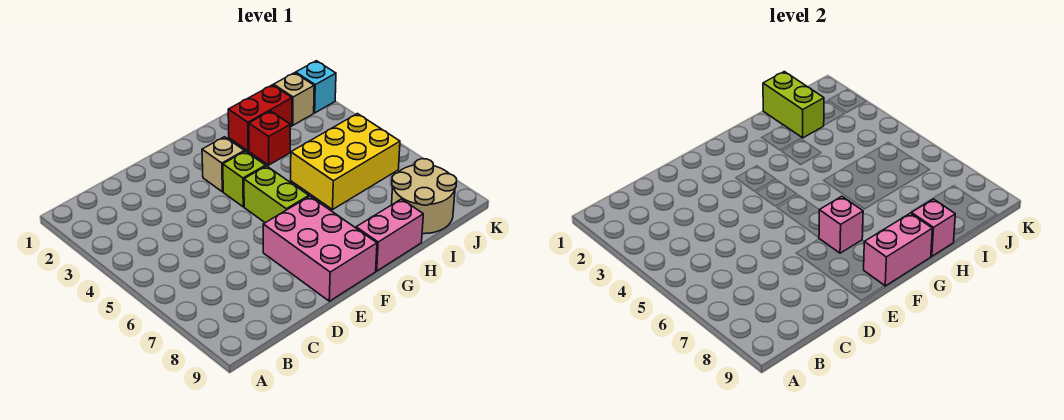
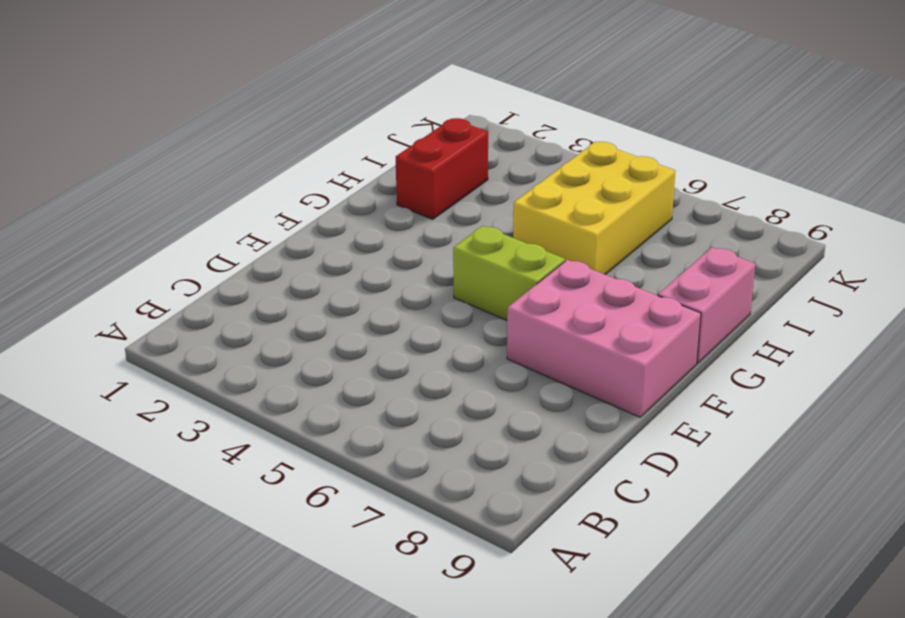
none -> tan 1x1 brick [202,137,244,192]
none -> lime 1x1 brick [223,151,265,207]
none -> red 1x1 brick [249,111,290,165]

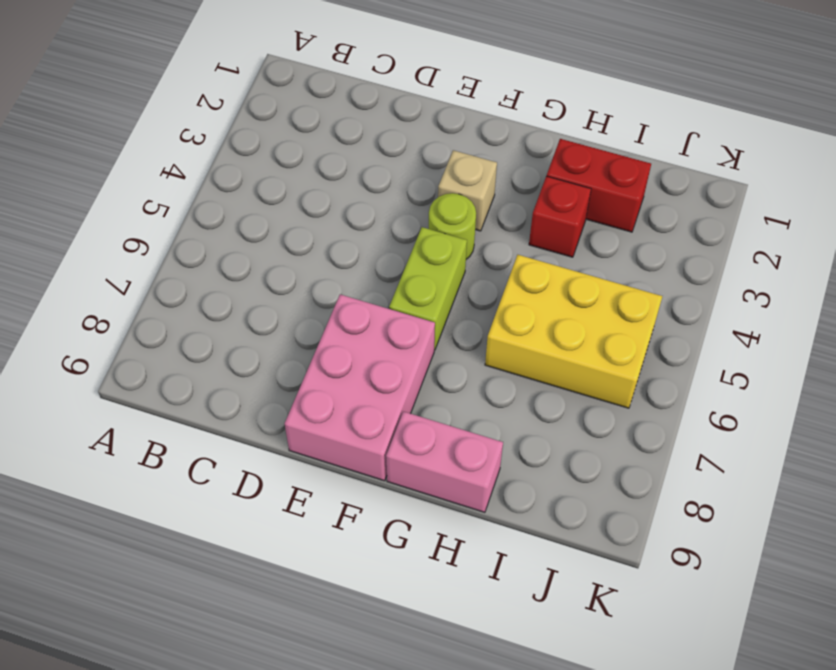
lime 1x1 round brick [429,193,476,259] -> lime 1x1 brick [223,151,265,207]
none -> tan 2x2 round brick [392,159,457,234]
none -> tan 1x1 brick [274,73,314,125]
none -> cyan 1x1 brick [296,61,336,113]

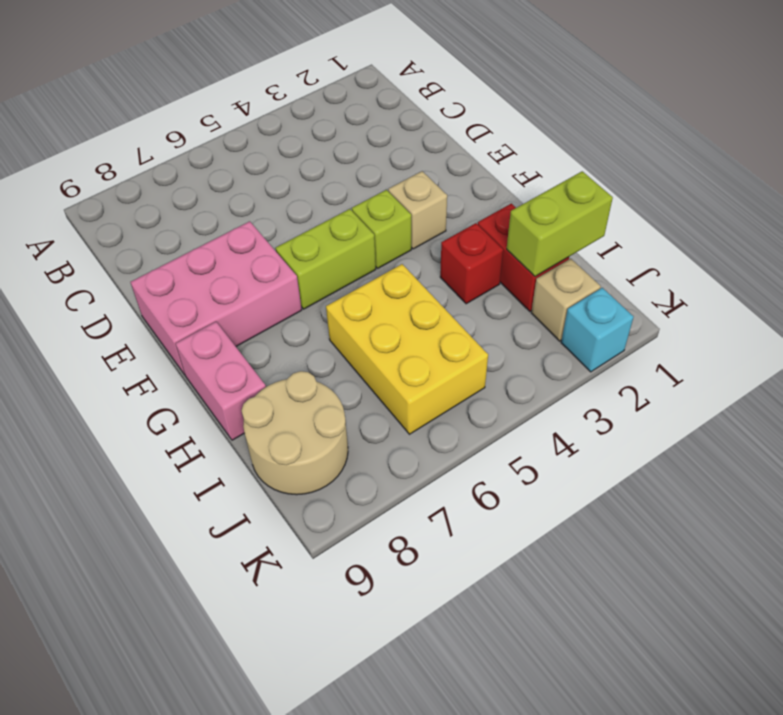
none -> pink 1x1 brick [819,196,863,253]
none -> pink 1x2 brick [864,213,932,286]
none -> pink 1x1 brick [911,199,955,256]

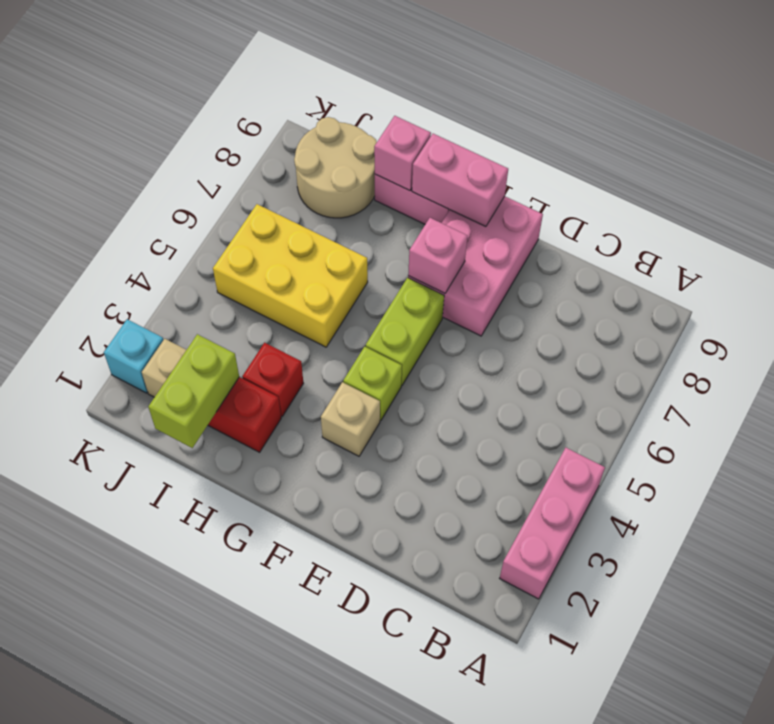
pink 1x3 brick [500,448,605,599] -> none

